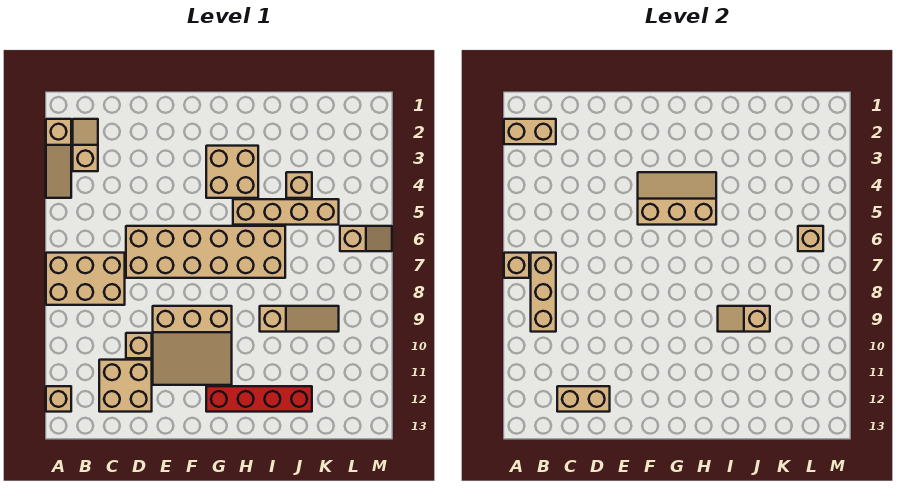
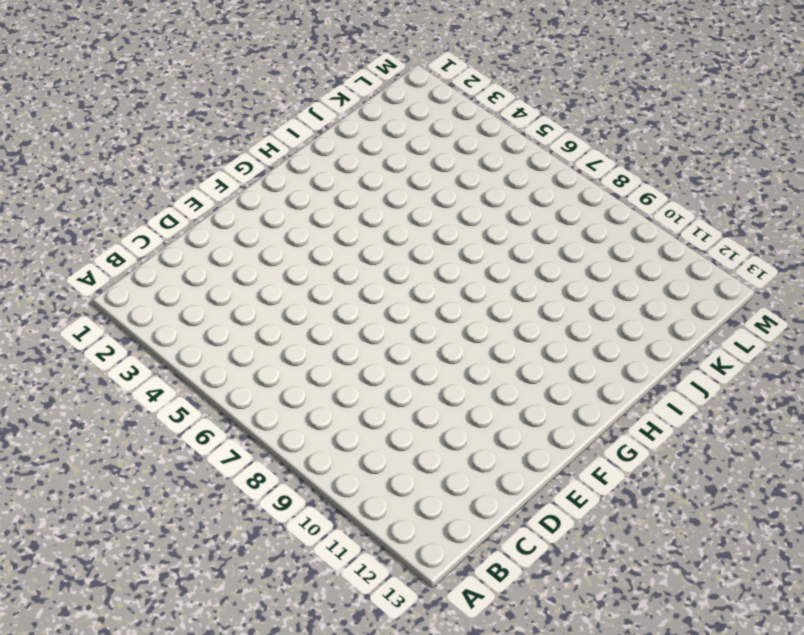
none -> tan 1x3 slope [46,119,71,198]
none -> tan 2x3 brick [46,253,125,305]
none -> tan 1x1 brick [46,386,71,412]

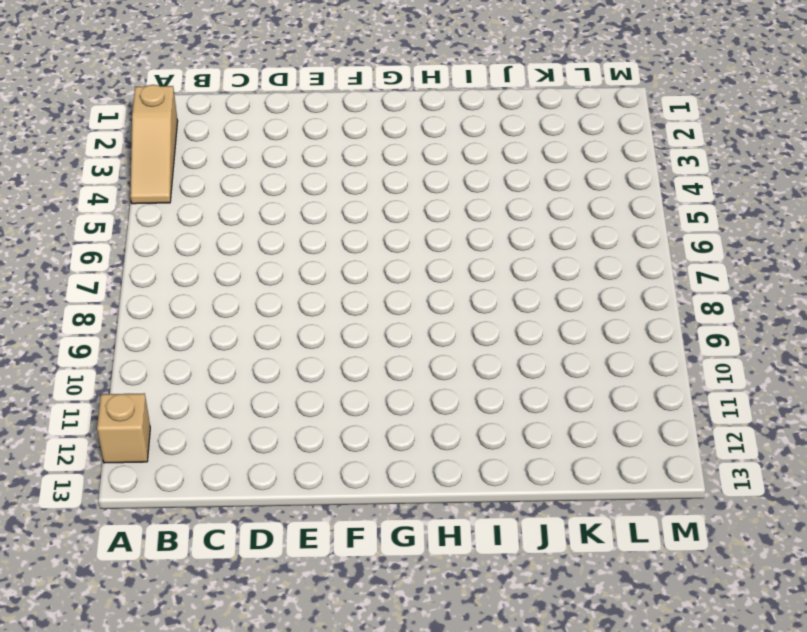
none -> tan 2x3 brick [46,253,125,305]
none -> tan 1x2 slope [73,119,98,171]
none -> tan 2x2 brick [99,360,152,412]

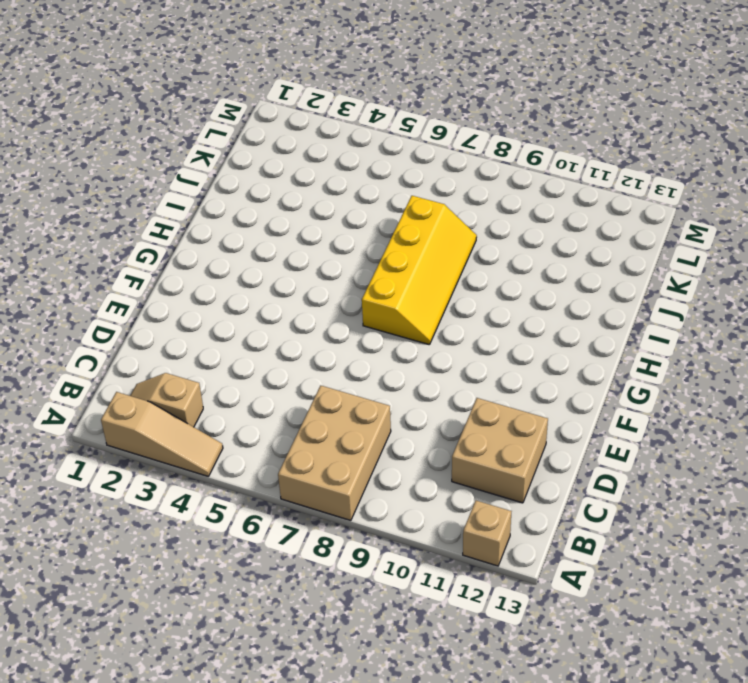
yellow 2x4 slope [362,196,477,345] -> tan 2x6 brick [126,226,285,278]
none -> tan 1x1 brick [126,333,152,358]
none -> tan 3x3 slope [153,306,232,385]
none -> tan 2x2 brick [206,146,258,198]

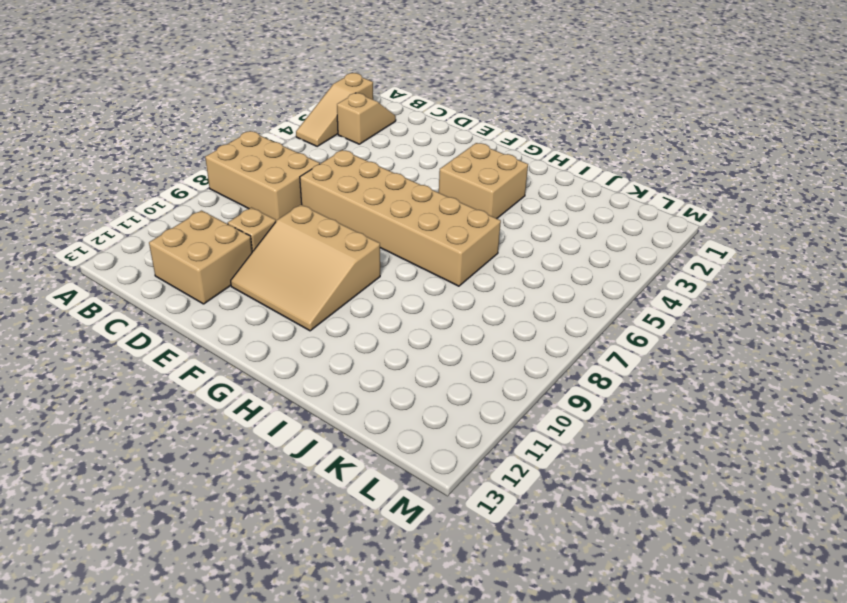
none -> tan 1x1 brick [46,386,71,412]
none -> red 1x4 brick [206,386,312,412]
none -> tan 1x4 brick [233,199,339,225]

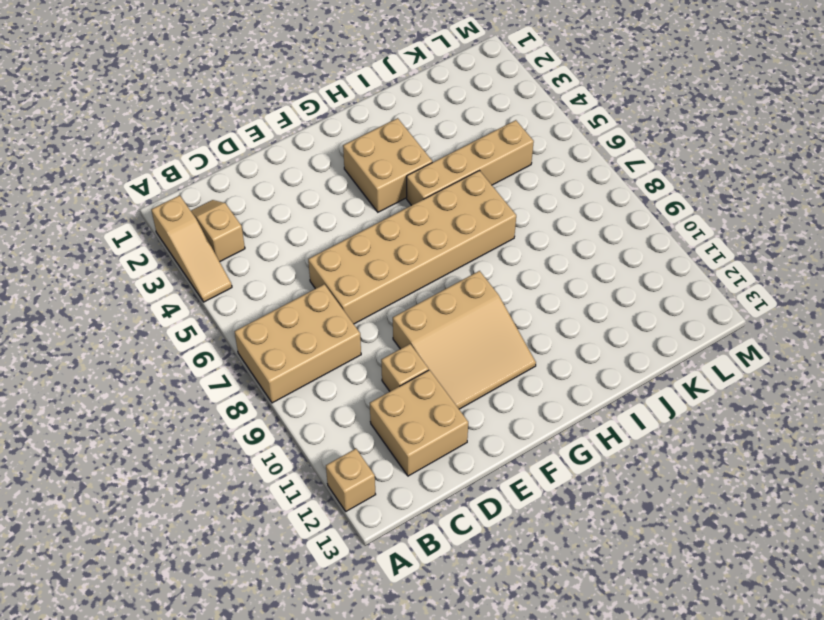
none -> red 1x4 brick [206,386,312,412]
none -> tan 1x3 slope [260,306,339,332]
none -> tan 1x1 brick [286,172,312,198]

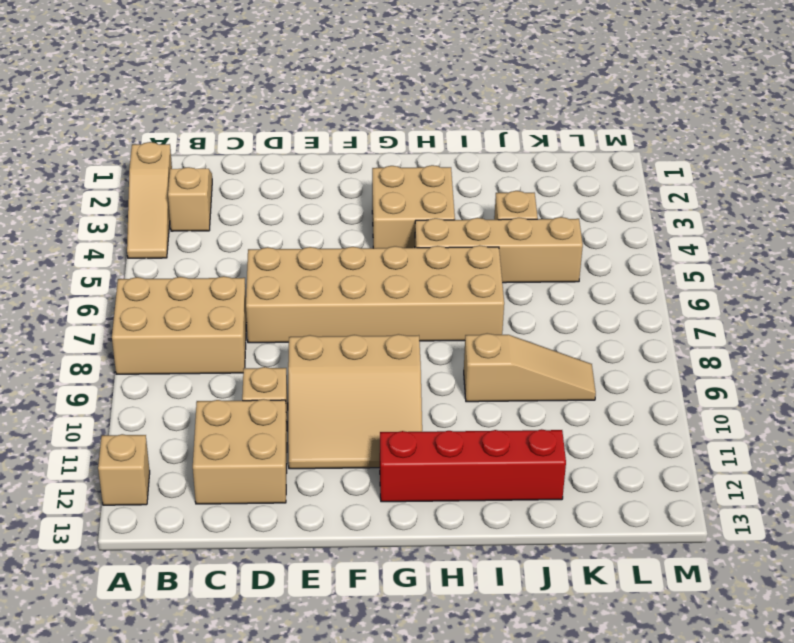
none -> tan 1x2 slope [340,226,392,251]
none -> tan 1x2 brick [504,119,556,144]
none -> tan 1x1 brick [504,253,529,278]

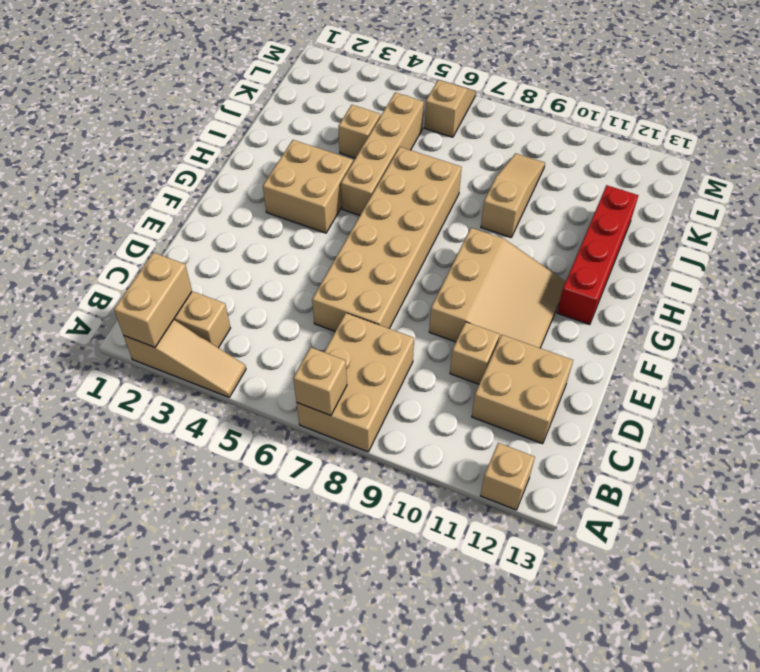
none -> tan 1x3 brick [531,253,556,332]
none -> tan 1x2 brick [557,386,610,412]
none -> tan 2x3 slope [638,172,716,225]

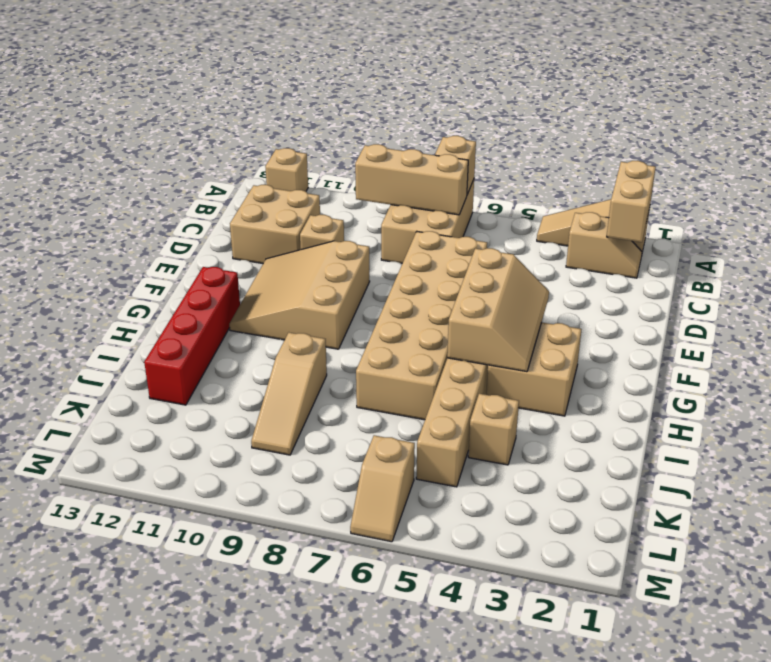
none -> tan 1x2 brick [557,386,610,412]
none -> tan 1x2 slope [718,306,770,332]
none -> tan 1x1 brick [798,226,823,251]

